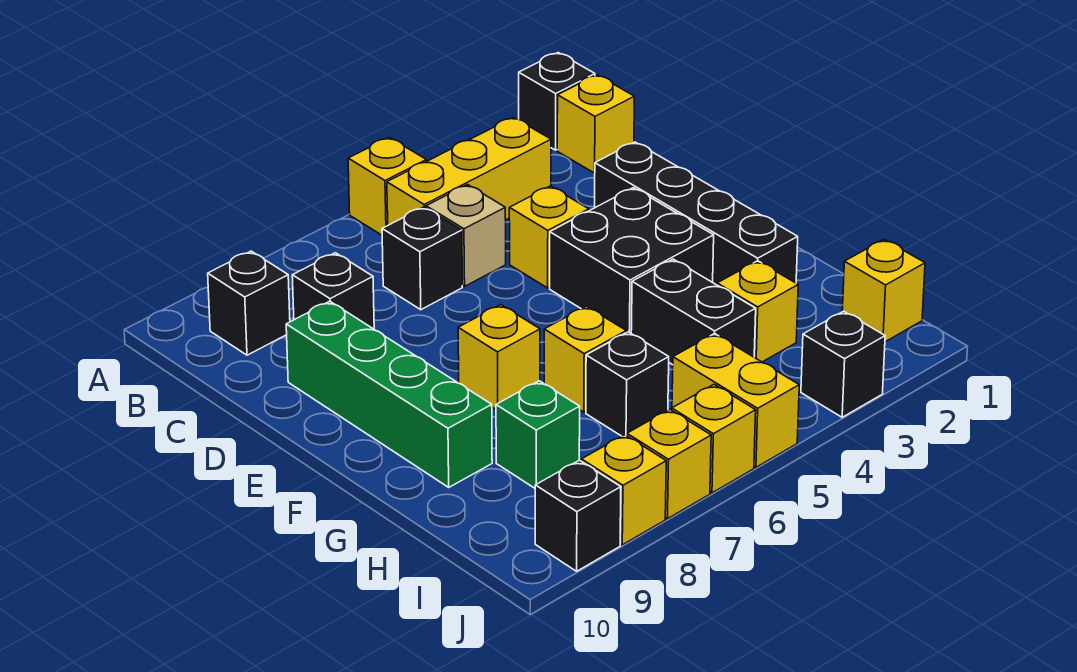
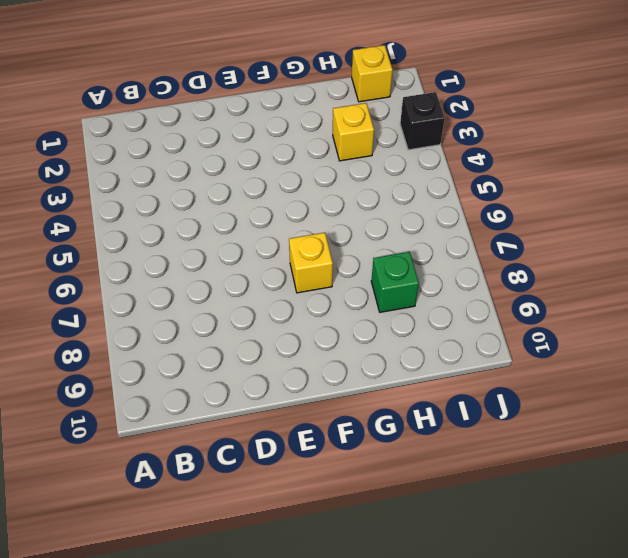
none -> black 1x1 brick [519,53,595,150]
none -> yellow 1x1 brick [348,137,426,235]
none -> yellow 1x1 brick [557,75,634,173]

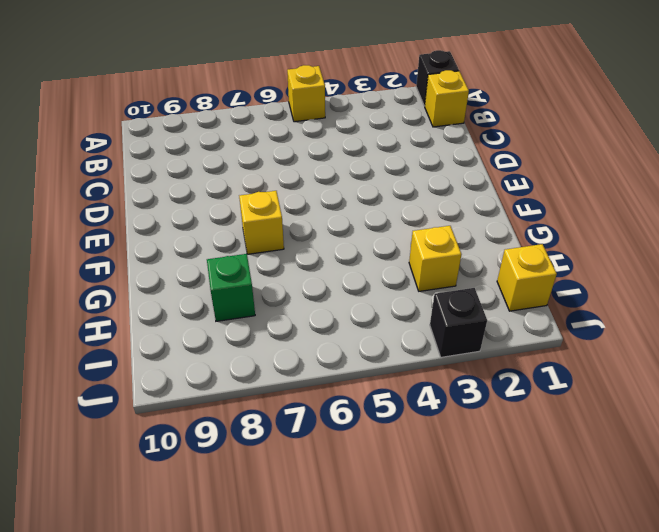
none -> yellow 1x3 brick [387,117,551,225]
none -> black 1x1 brick [208,251,290,355]
none -> tan 1x1 brick [426,185,506,286]

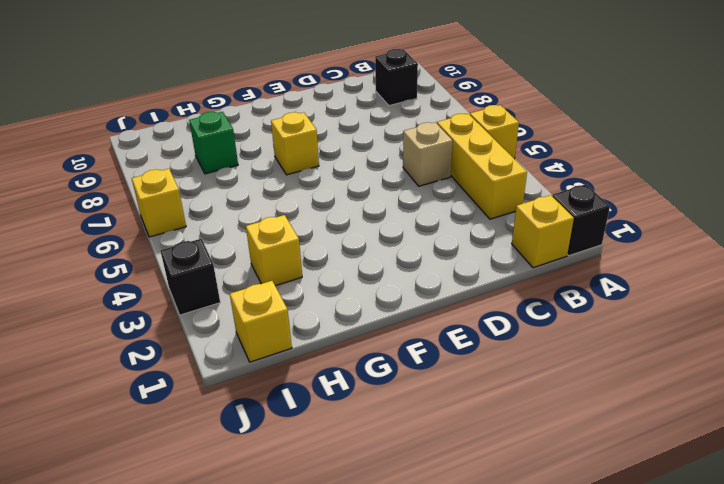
none -> black 1x1 brick [382,207,462,310]
none -> black 1x1 brick [292,253,374,329]
none -> black 1x4 brick [595,142,798,285]

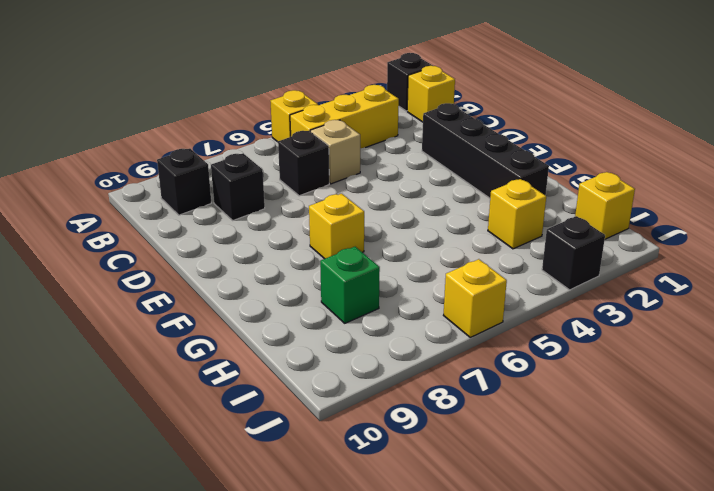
none -> yellow 1x1 brick [509,186,589,288]
none -> green 1x4 brick [286,301,492,487]
none -> black 2x2 brick [550,188,714,333]

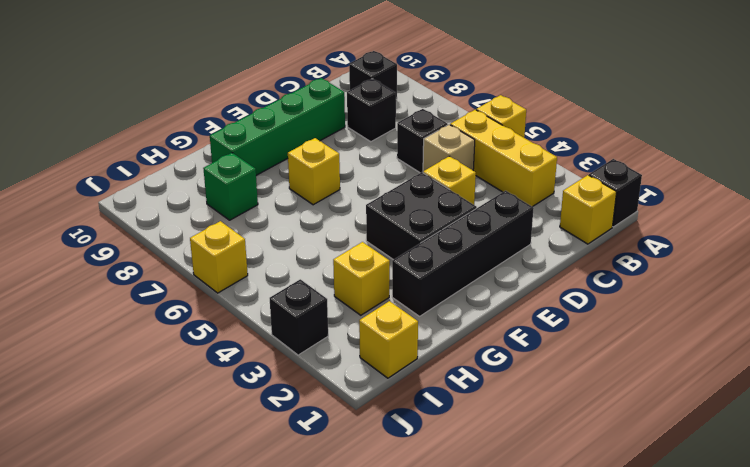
none -> black 1x2 brick [631,259,756,365]
none -> yellow 1x1 brick [544,306,626,412]
none -> black 1x1 brick [586,332,669,436]

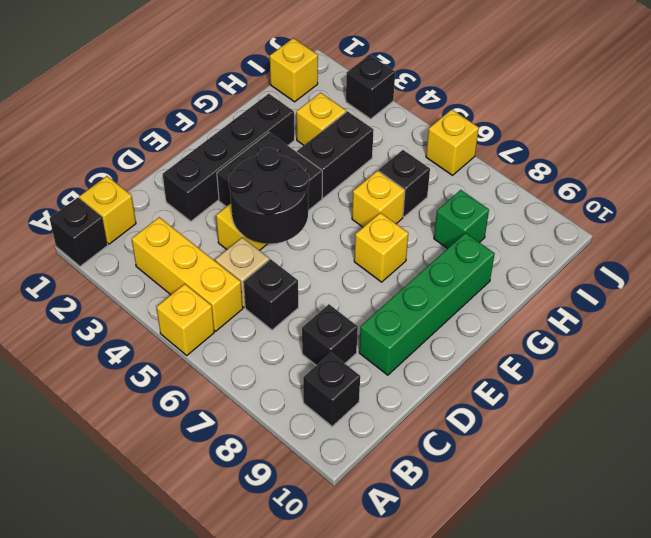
black 2x2 round brick [228,148,309,244] -> none
none -> yellow 1x2 brick [672,334,799,467]
none -> yellow 1x1 brick [627,409,711,519]
none -> yellow 1x1 brick [581,435,666,545]

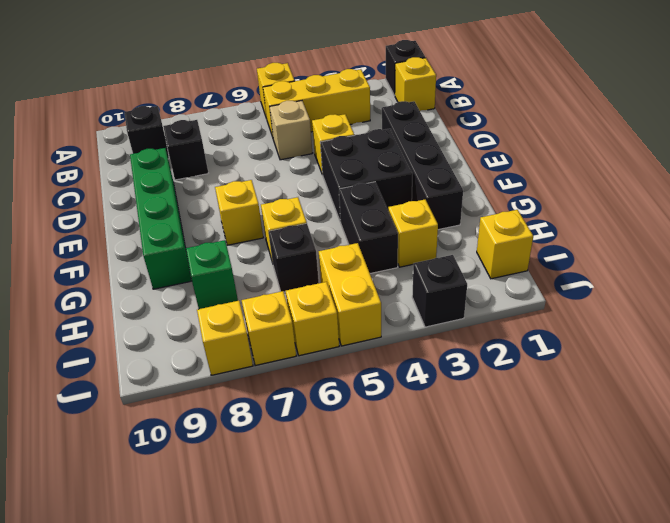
none -> black 1x1 brick [382,207,462,310]
none -> black 1x1 brick [535,460,621,571]

